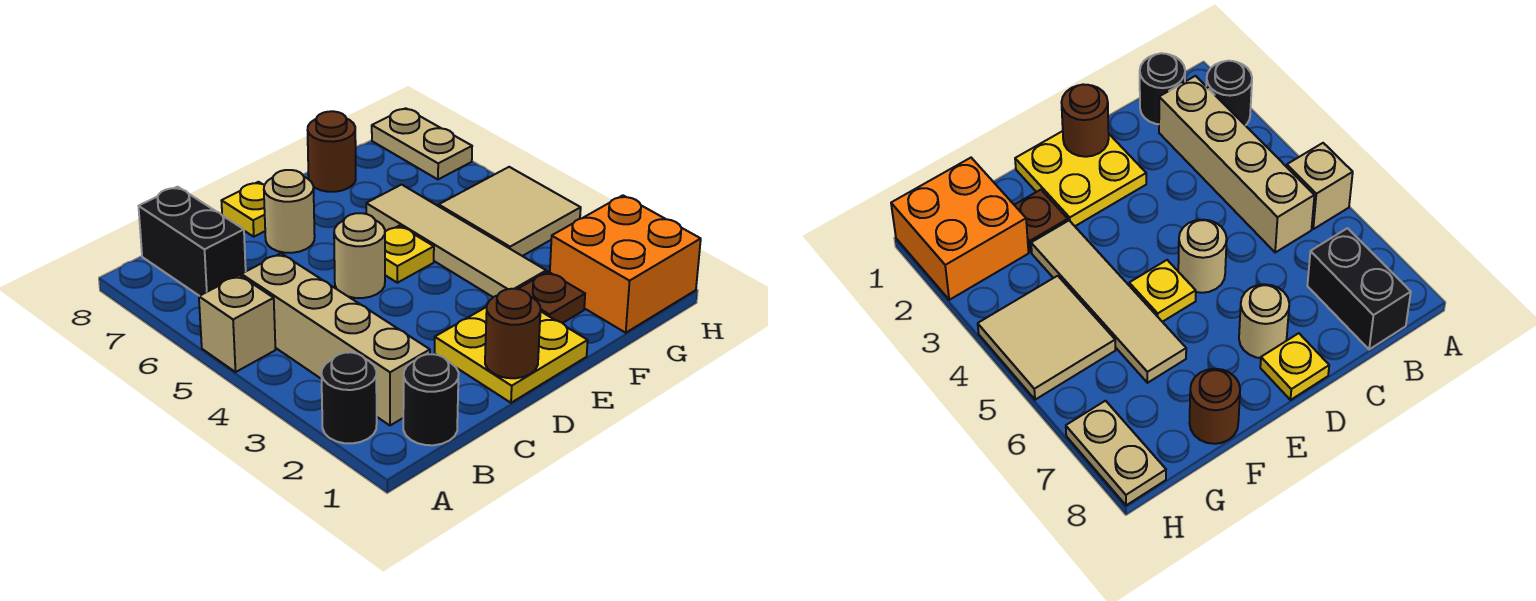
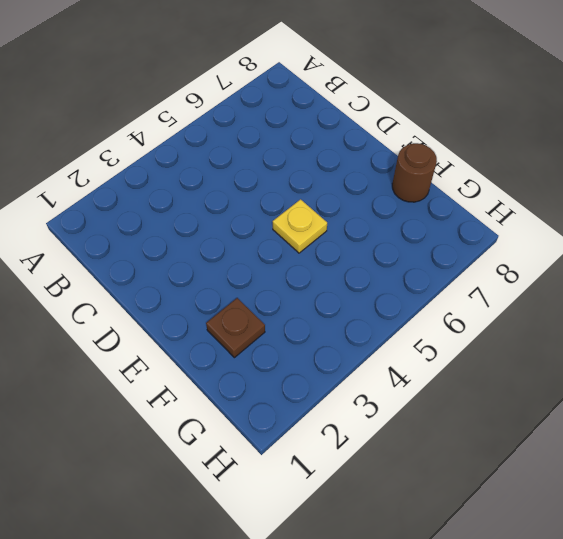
none -> black 1x1 round brick [321,352,377,443]
none -> tan 1x1 brick [199,275,275,372]
none -> black 1x1 round brick [403,354,459,445]

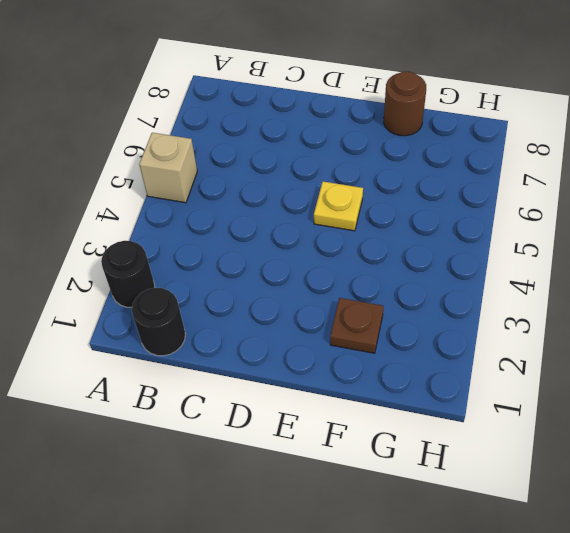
none -> tan 1x4 brick [241,253,430,425]
none -> black 1x2 brick [139,187,246,296]
none -> yellow 2x2 plate [435,307,588,403]

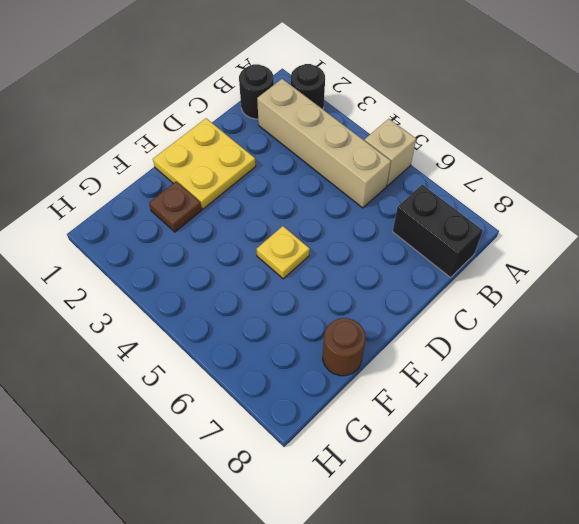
none -> tan 1x1 round brick [334,213,385,298]
none -> tan 1x1 round brick [264,170,315,253]
none -> yellow 1x1 plate [221,182,265,237]

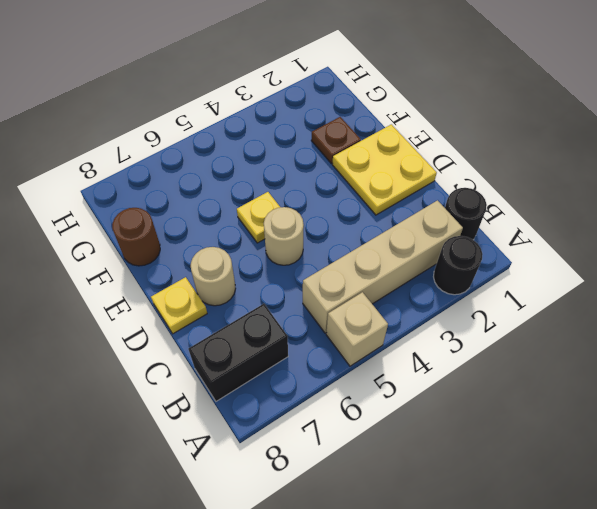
none -> tan 1x4 tile [366,185,546,297]
none -> orange 2x2 brick [550,195,701,333]
none -> tan 2x2 tile [439,167,581,256]

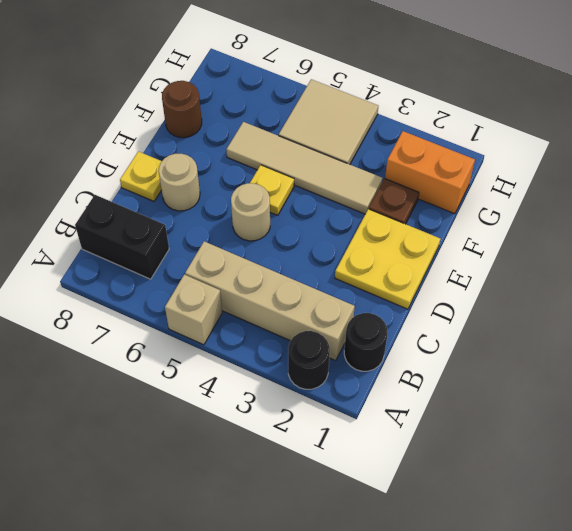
orange 1x2 brick [385,131,475,214] -> orange 2x2 brick [550,195,701,333]
none -> tan 1x2 plate [372,108,472,179]
none -> brown 1x1 round brick [485,289,540,378]

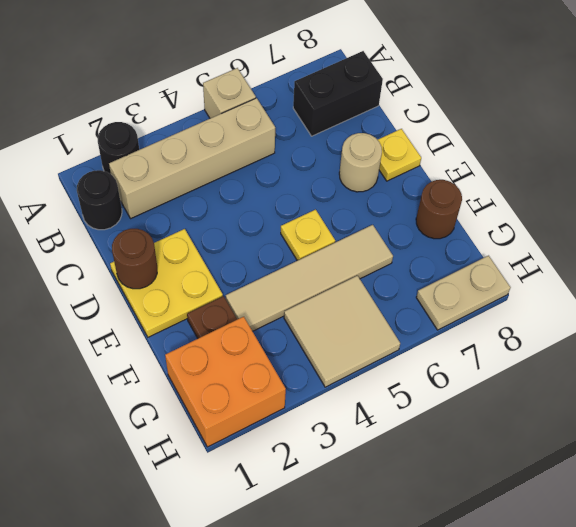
none -> tan 1x1 round brick [334,213,385,298]

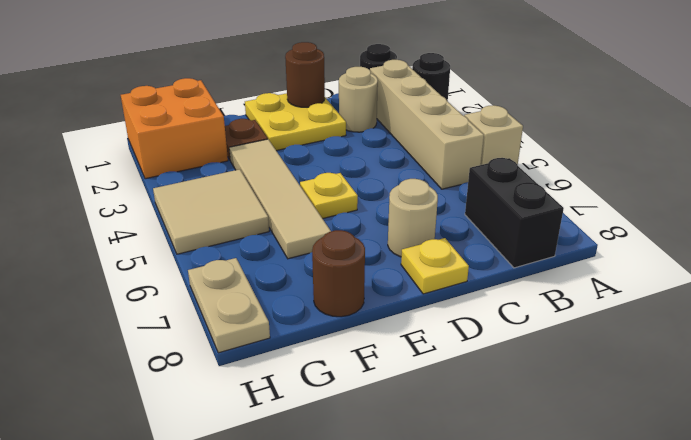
tan 1x1 round brick [339,67,378,132] -> tan 1x1 round brick moved to [334,213,385,298]

